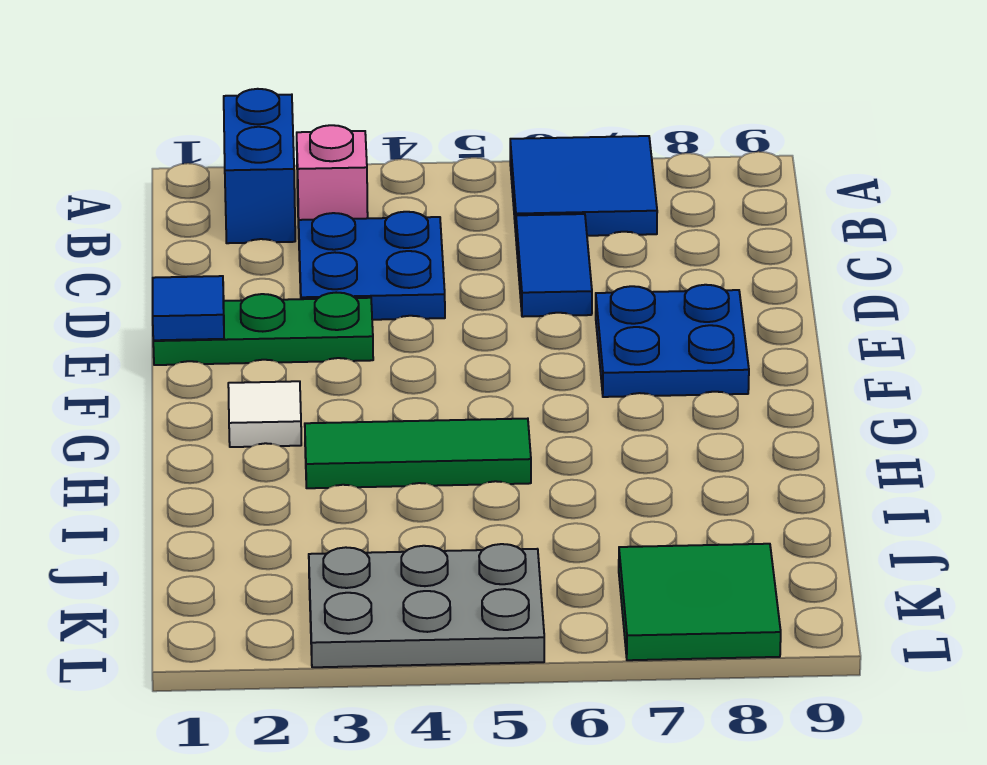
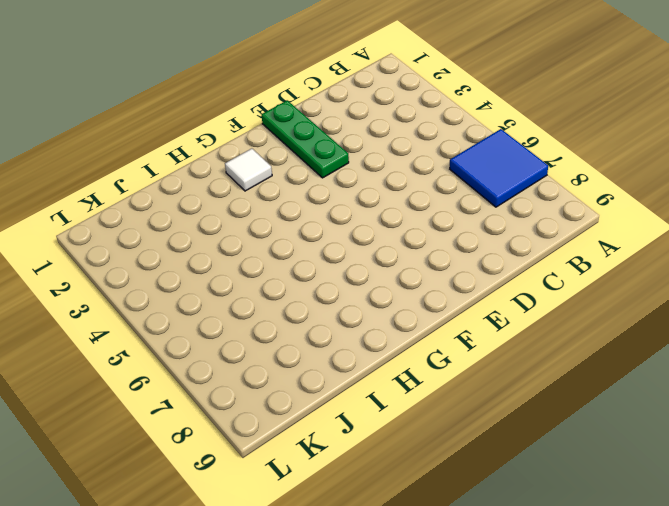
none -> blue 1x2 brick [224,89,295,243]
none -> pink 1x1 brick [297,125,368,228]
none -> blue 2x2 plate [299,212,445,320]

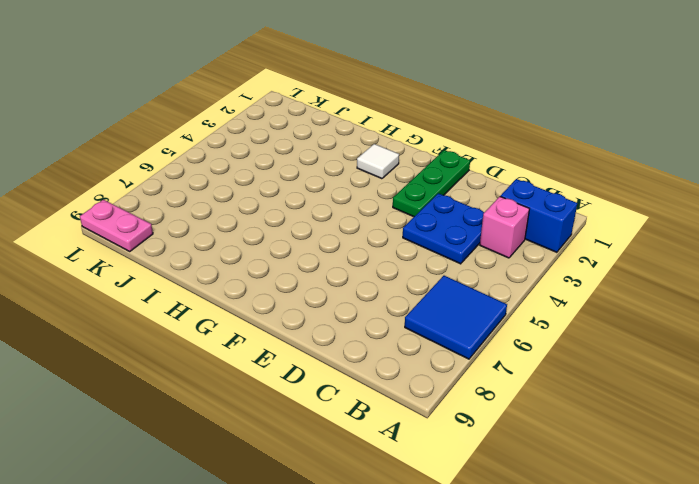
pink 1x2 plate [80,200,153,251] -> none
none -> blue 1x2 tile [516,214,592,317]
none -> blue 2x2 plate [596,285,749,397]
none -> green 1x3 tile [305,419,531,488]

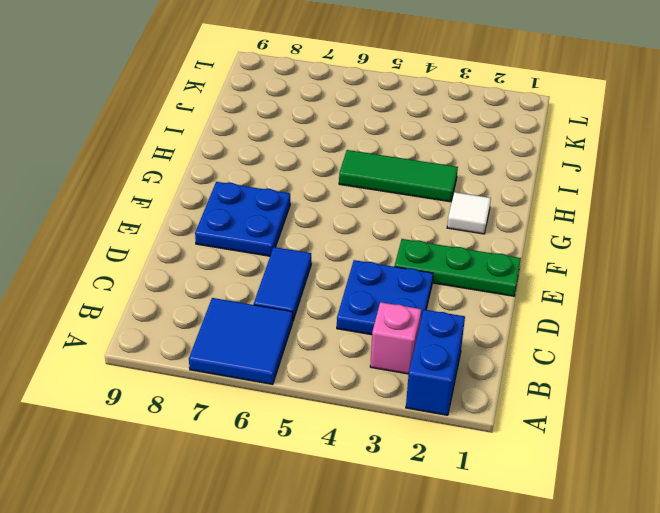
none -> grey 2x3 plate [309,544,544,667]
none -> green 2x2 tile [619,544,781,660]
none -> blue 1x1 tile [153,276,224,340]

